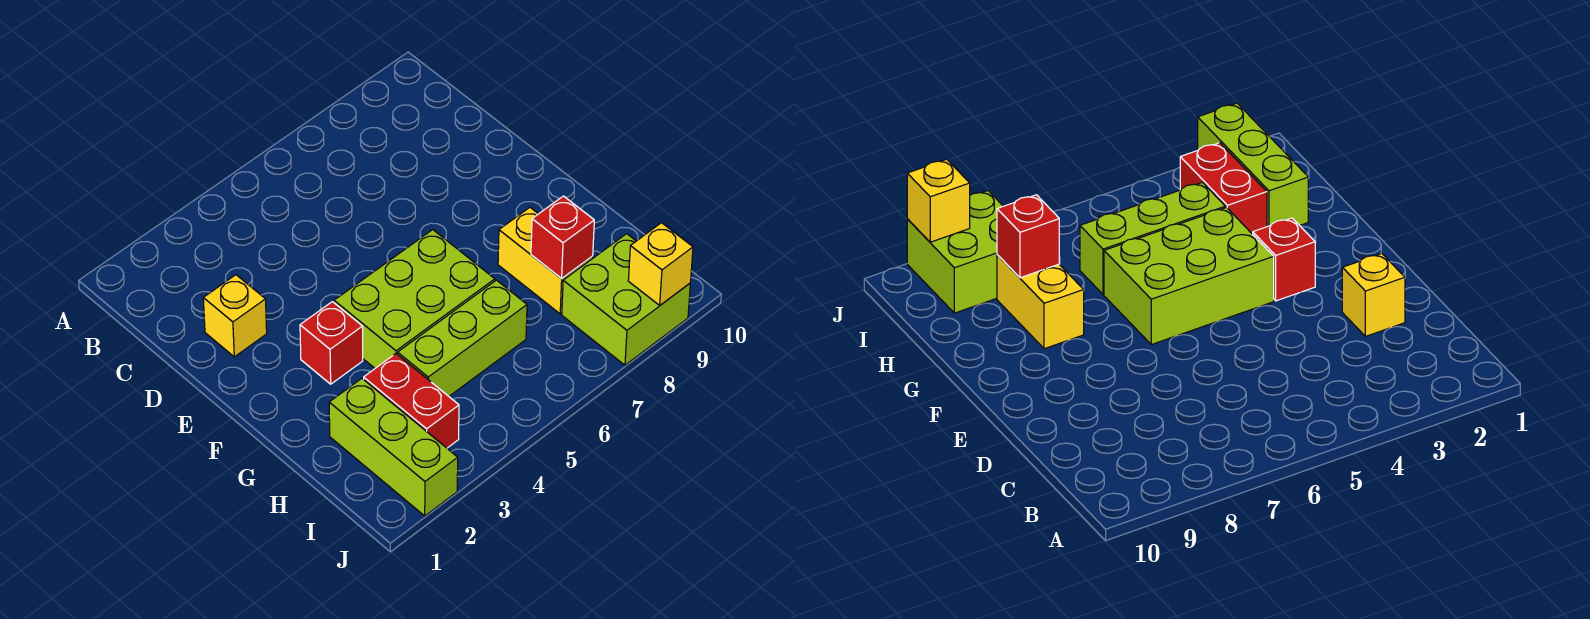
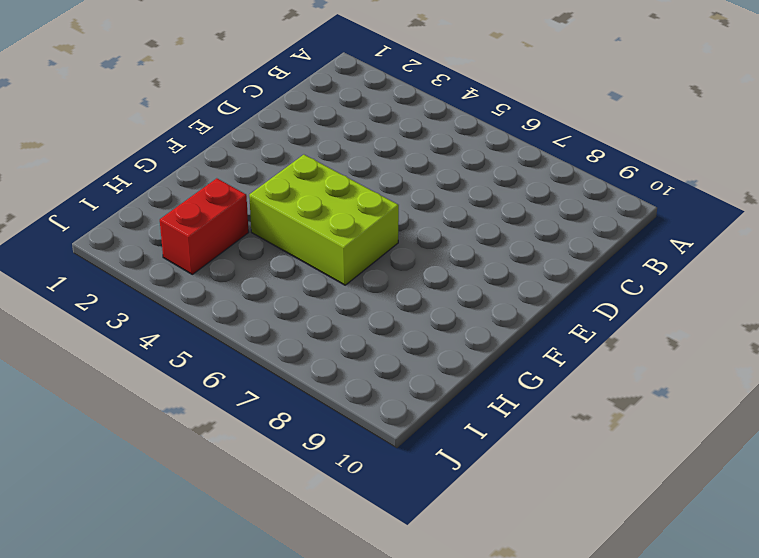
none -> yellow 1x1 brick [203,275,267,357]
none -> red 1x1 brick [300,302,363,384]

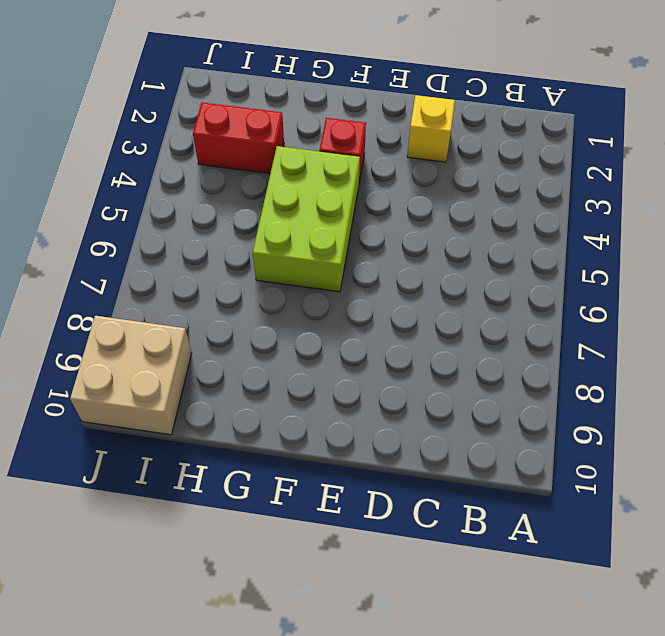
tan 2x2 brick [70,316,192,435] -> lime 2x2 brick [562,234,690,365]
none -> yellow 1x2 brick [498,208,593,314]
none -> lime 1x3 brick [329,378,458,516]

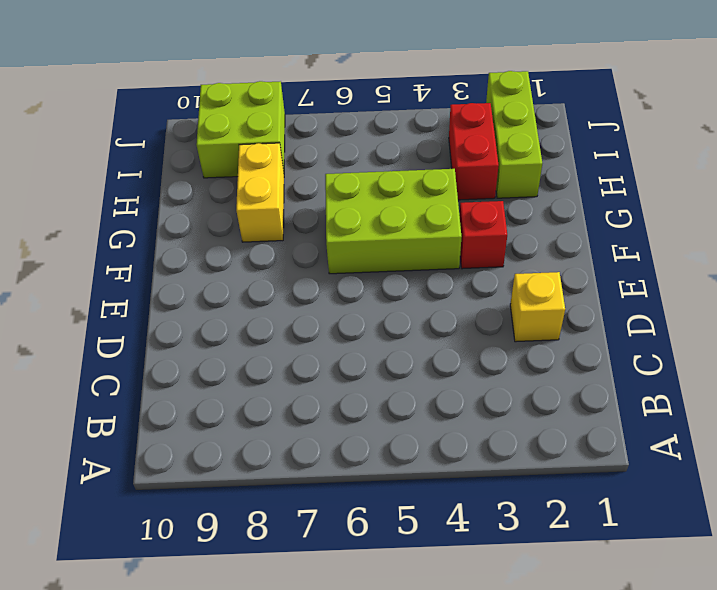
none -> lime 1x3 brick [398,280,527,396]
none -> red 1x1 brick [531,196,594,279]

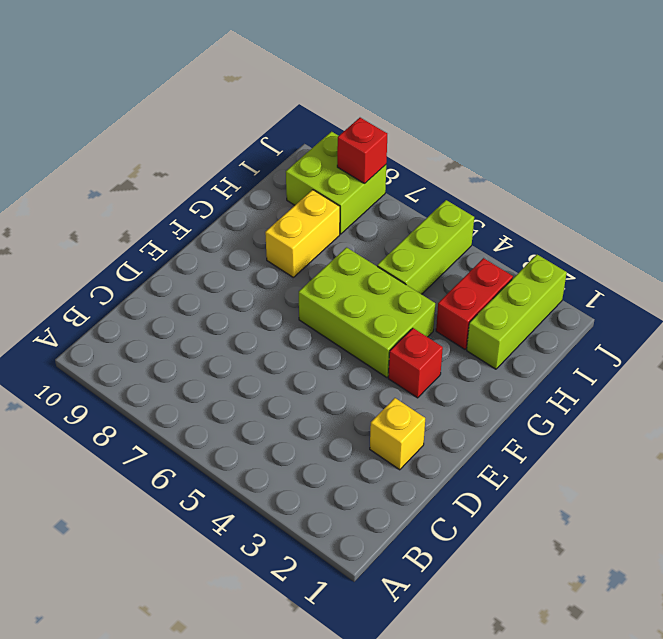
lime 1x3 brick [377,200,474,294] -> lime 1x3 brick turned to [398,280,527,396]
red 1x1 brick [337,118,387,184] -> red 1x1 brick moved to [531,196,594,279]
none -> yellow 1x1 brick [628,223,693,305]

